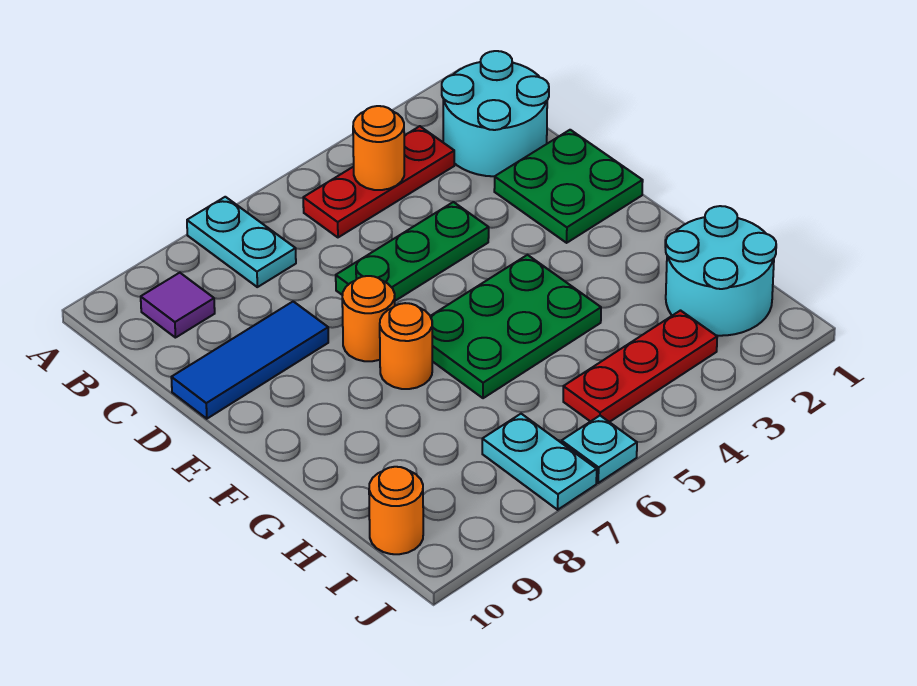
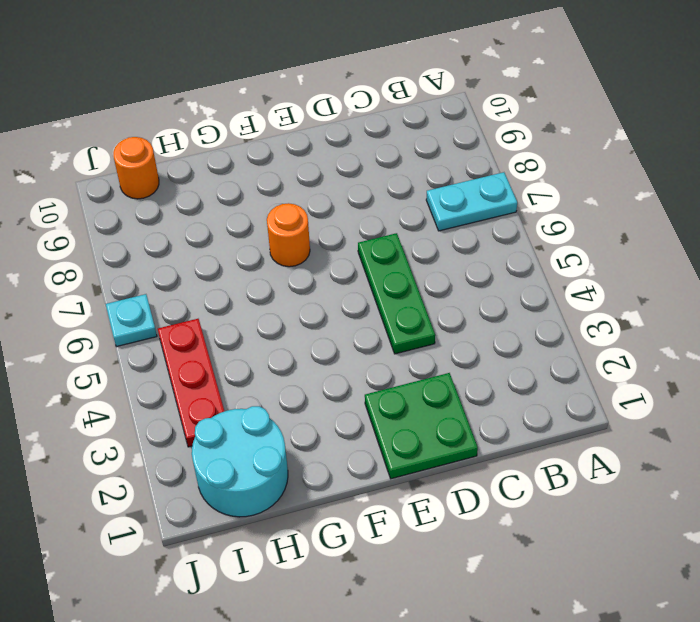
none -> cyan 2x2 round brick [442,51,549,176]
none -> red 1x3 plate [303,126,454,237]
none -> purple 1x1 tile [141,273,215,338]

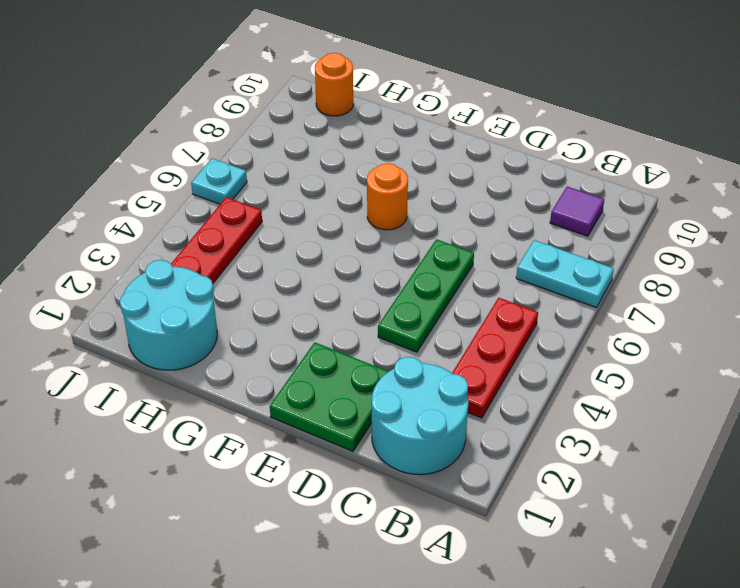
none -> blue 1x3 tile [171,301,328,419]
none -> orange 1x1 round brick [342,276,395,361]
none -> green 2x3 plate [430,255,601,398]

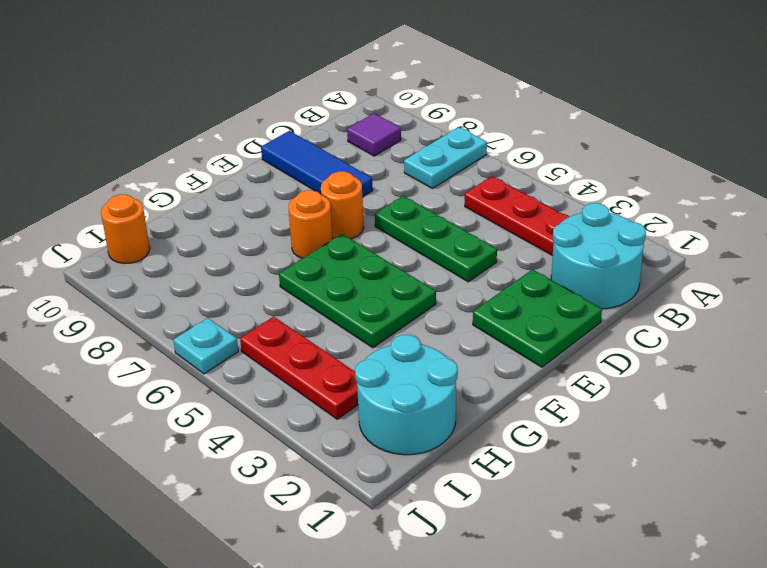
none -> cyan 1x2 plate [482,414,597,510]
none -> orange 1x1 round brick [353,106,404,190]

